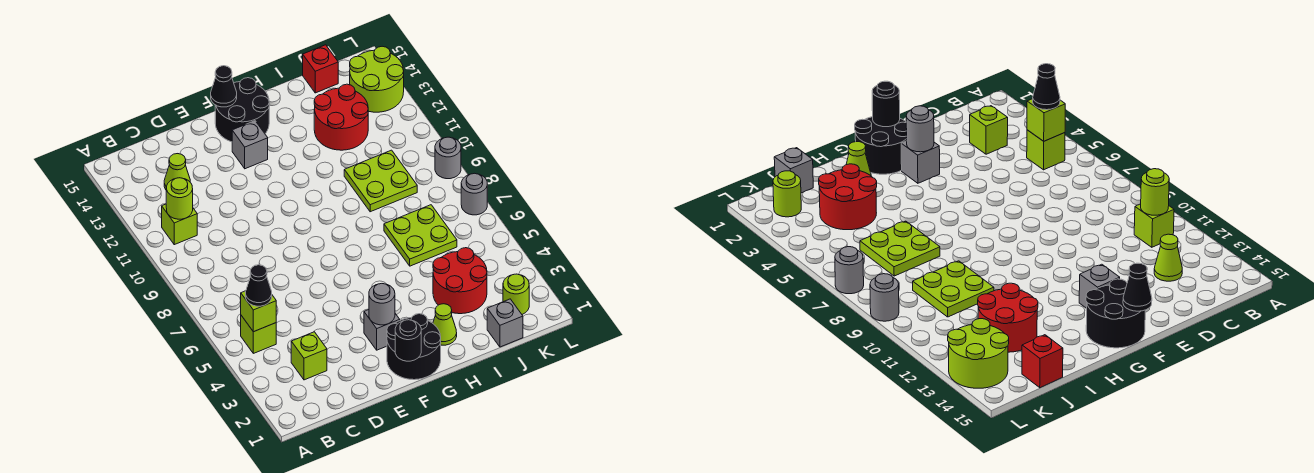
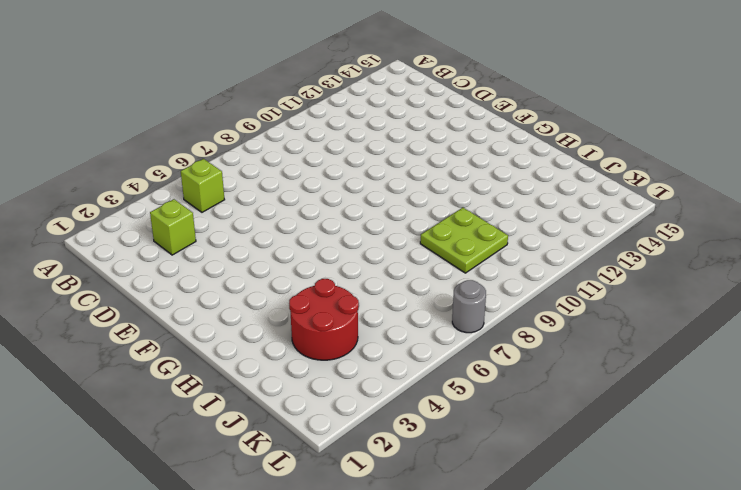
none -> lime 1x1 brick [162,204,197,245]
none -> lime 1x1 cone [164,154,190,189]
none -> black 2x2 round brick [387,314,441,380]

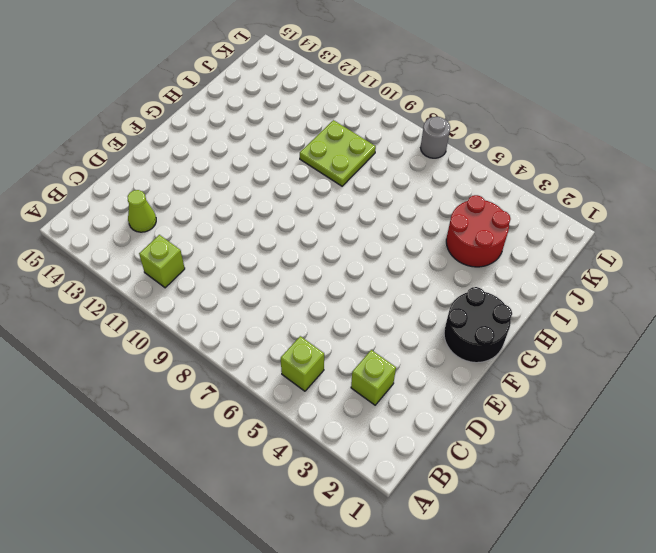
none -> grey 1x1 brick [364,310,400,350]
none -> grey 1x1 brick [232,121,268,169]
none -> black 2x2 round brick [215,78,269,142]

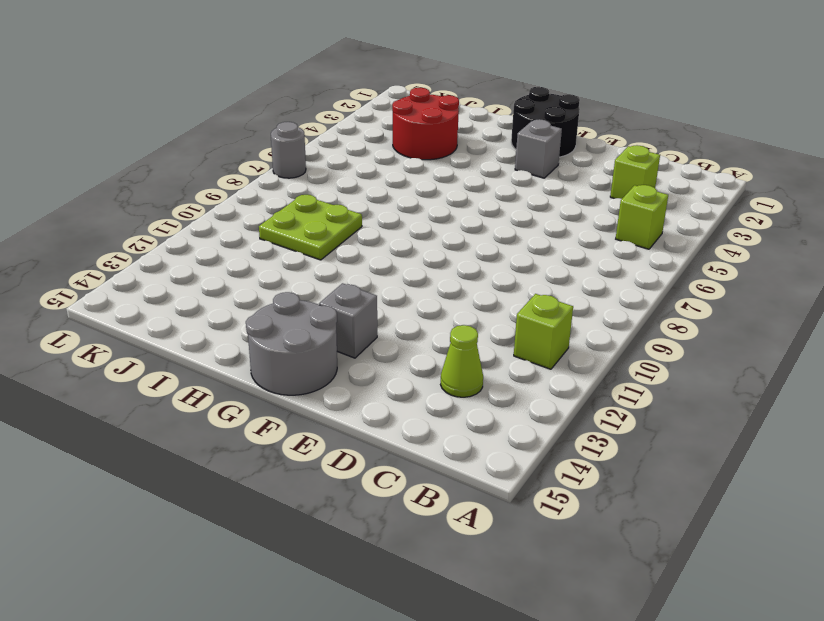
grey 2x2 round brick [246,292,337,395] -> black 2x2 round brick [215,78,269,142]
none -> lime 1x1 cone [433,304,457,345]
none -> lime 2x2 plate [384,205,457,266]
none -> red 2x2 round brick [314,84,368,150]

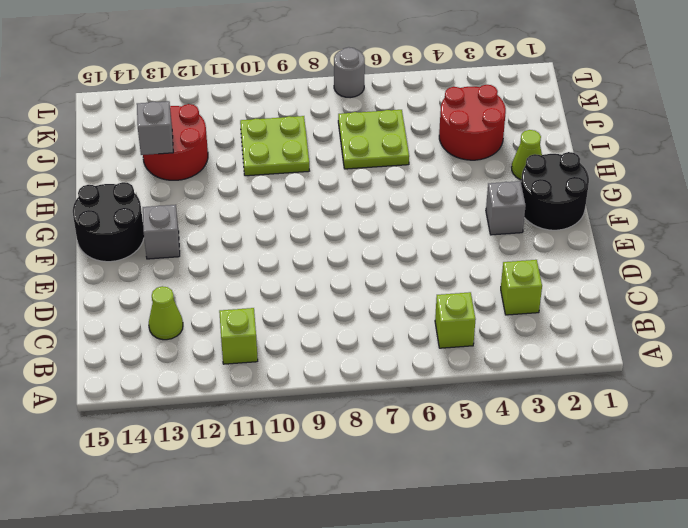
grey 1x1 brick [137,101,173,155] -> grey 1x1 brick moved to [487,299,523,347]
none -> red 1x1 brick [303,45,338,93]
none -> lime 1x1 round brick [503,274,529,314]
none -> lime 2x2 round brick [350,46,404,112]

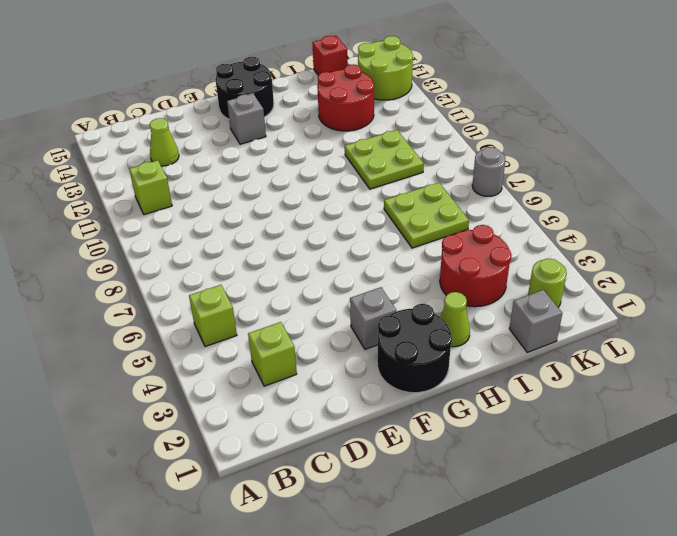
none -> grey 1x1 round brick [435,137,461,179]
none -> lime 1x1 brick [241,291,276,332]
none -> lime 1x1 round brick [166,178,193,219]

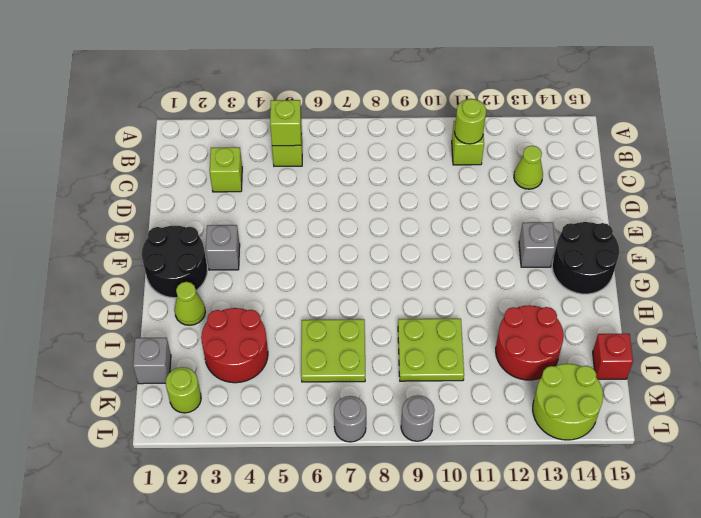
none -> black 1x1 round brick [395,320,421,361]
none -> grey 1x1 round brick [369,284,395,325]
none -> black 1x1 cone [211,66,237,107]

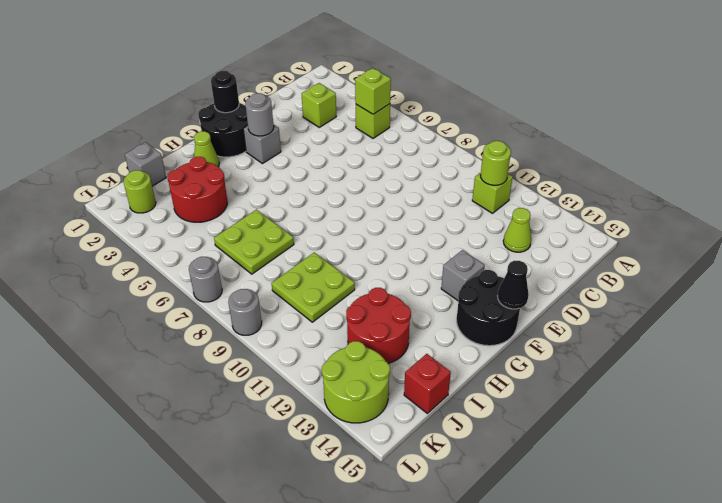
none -> black 1x1 cone [246,265,272,306]

